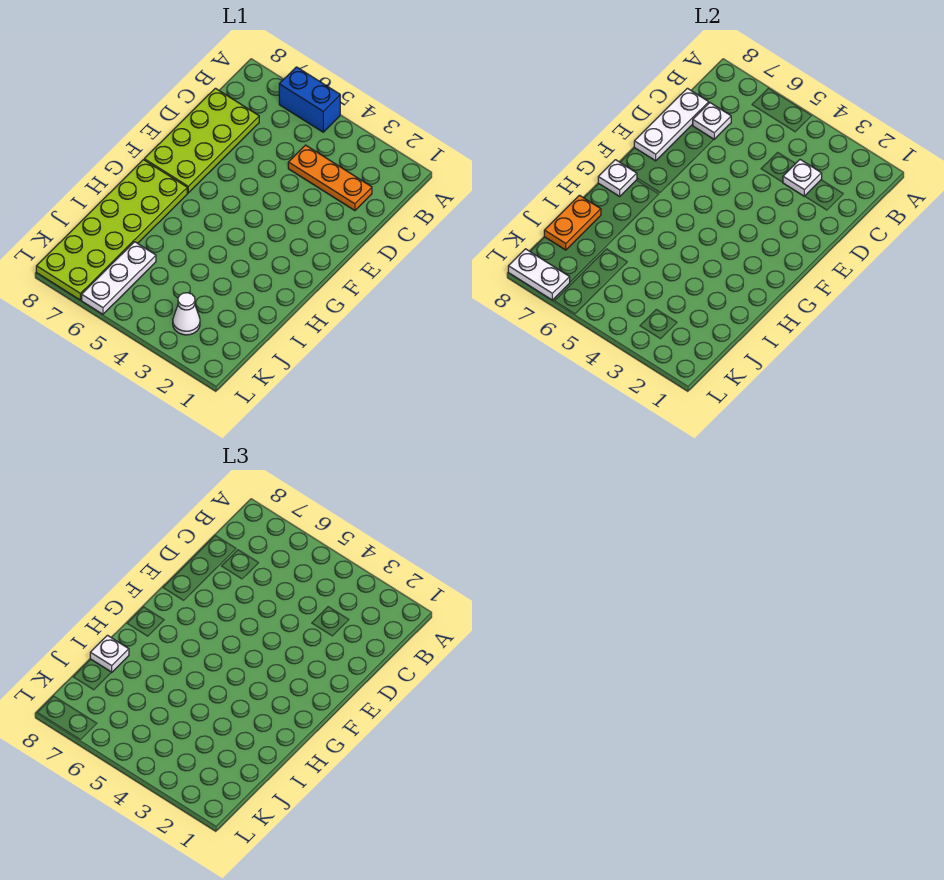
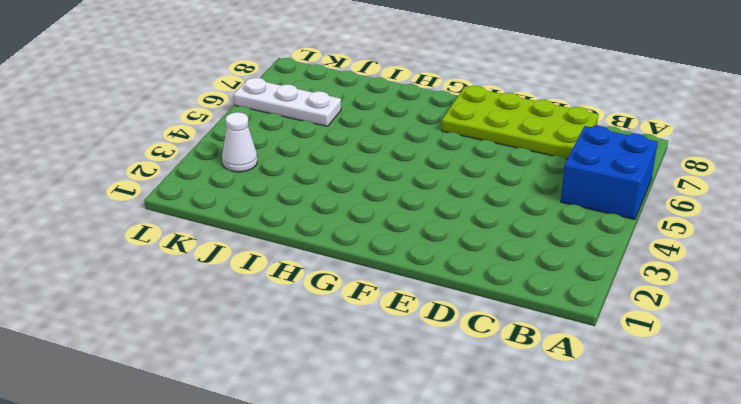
blue 2x2 brick [561,126,658,219] -> blue 1x2 brick [279,67,340,132]
none -> orange 1x3 plate [288,145,372,211]
none -> lime 2x6 plate [36,160,187,300]
none -> white 1x1 plate [783,160,822,196]

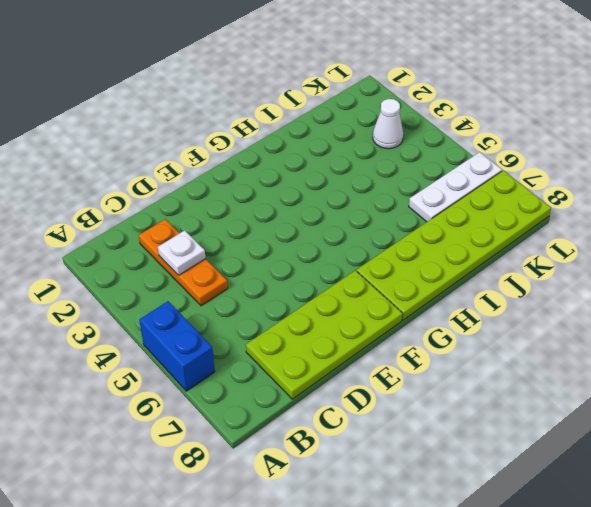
none -> white 1x1 plate [693,103,731,139]
none -> white 1x3 plate [634,88,709,161]
none -> white 1x1 plate [598,160,637,196]

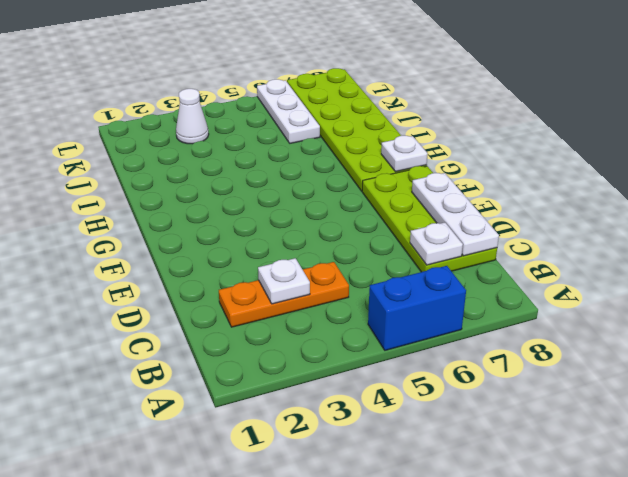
none -> orange 1x2 plate [544,195,601,250]
none -> white 1x2 plate [508,249,570,300]
none -> white 1x1 plate [90,635,129,672]

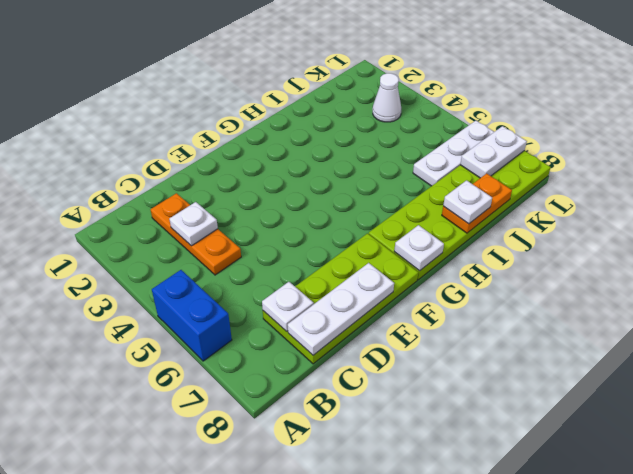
white 1x2 plate [460,126,527,178] -> white 1x2 plate turned to [508,249,570,300]

